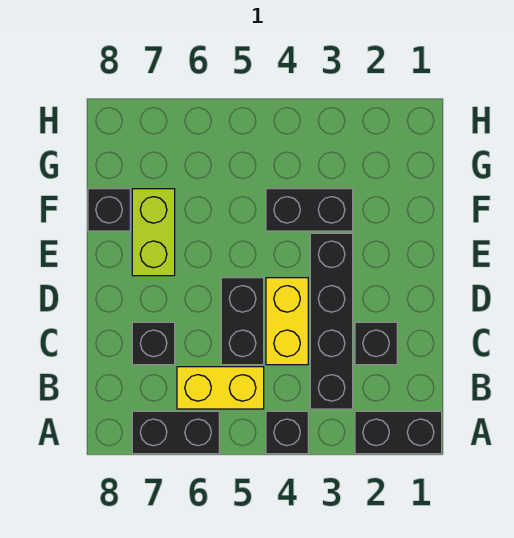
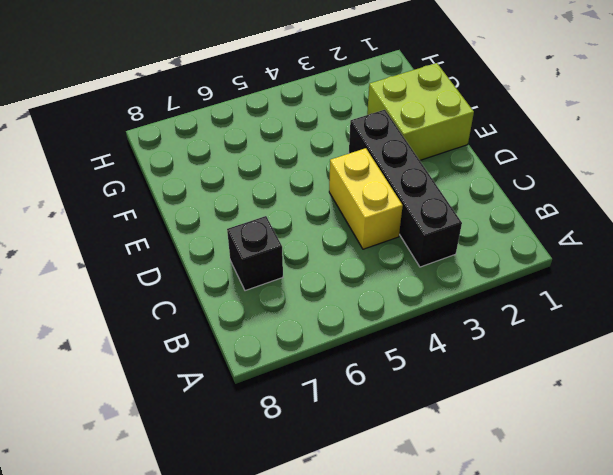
lime 2x2 brick [367,63,474,160] -> none
none -> black 1x2 brick [355,411,442,454]
none -> black 1x1 brick [266,411,308,454]
none -> black 1x2 brick [132,411,219,454]

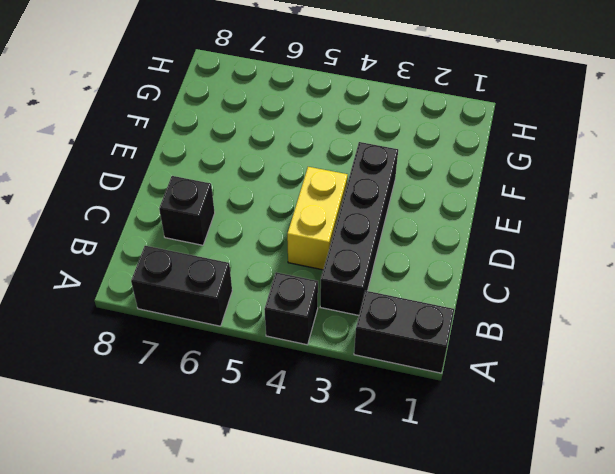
none -> yellow 1x2 brick [177,367,264,409]
none -> black 1x1 brick [355,322,397,365]
none -> black 1x2 brick [221,278,264,365]

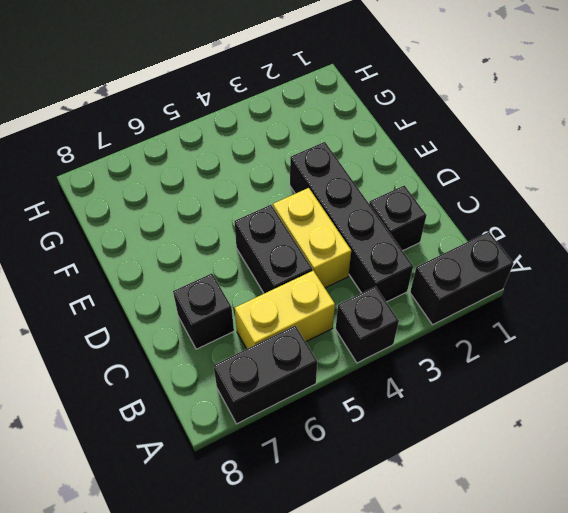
none -> lime 1x2 brick [132,189,175,276]
none -> black 1x2 brick [266,189,353,231]
none -> black 1x1 brick [88,189,130,231]

